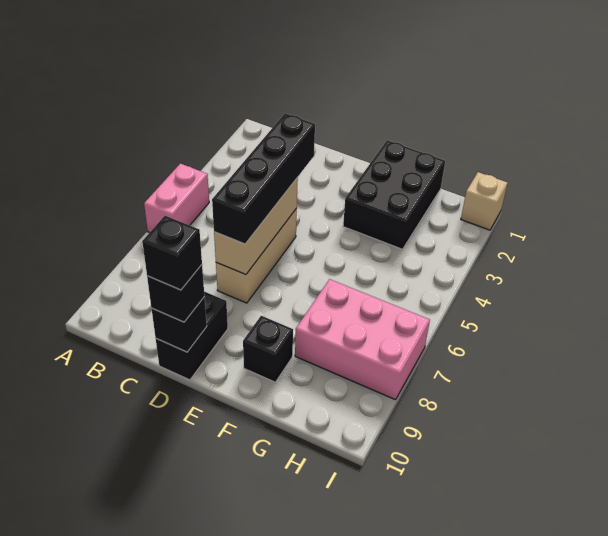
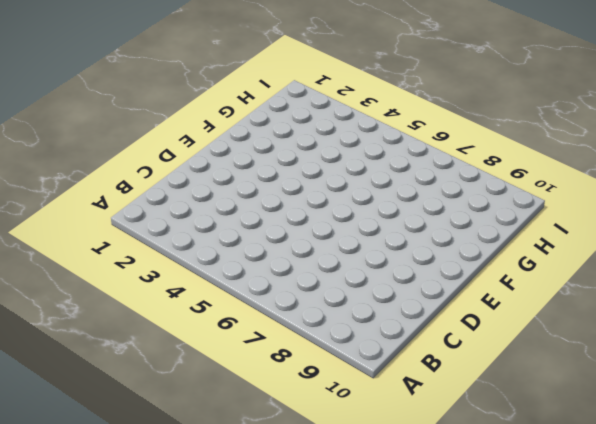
none -> pink 1x2 brick [144,163,209,233]
none -> tan 1x3 brick [216,209,297,303]
none -> black 1x2 brick [156,292,228,380]

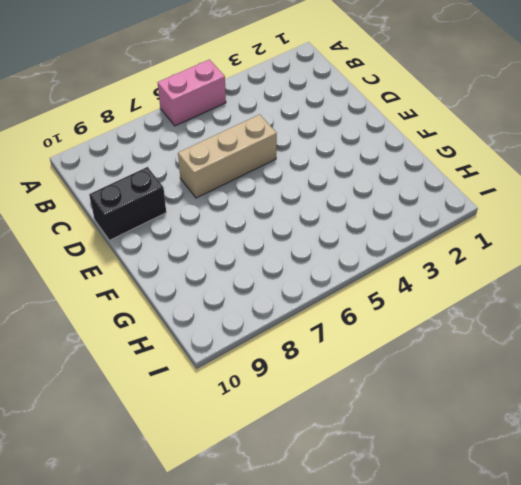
none -> black 2x3 brick [343,140,445,249]
none -> black 1x1 brick [243,316,293,382]
none -> pink 2x3 brick [295,279,430,400]

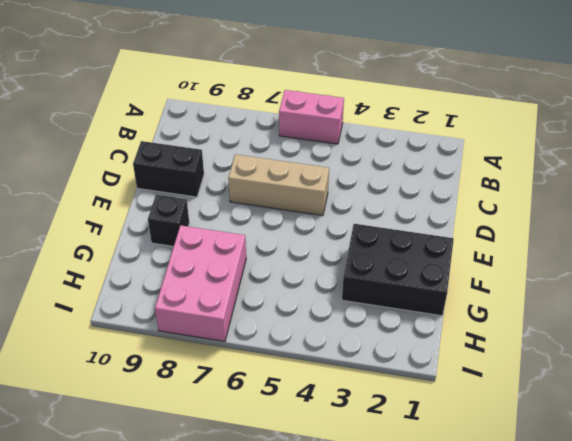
none -> tan 1x1 brick [461,172,507,230]
none -> tan 1x3 brick [214,178,298,275]
none -> black 1x1 brick [152,297,207,352]

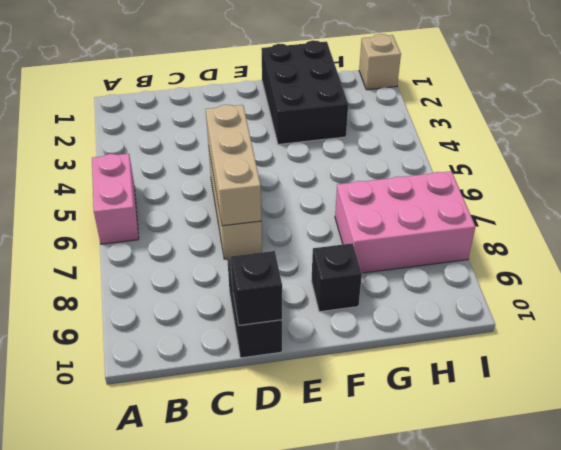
none -> black 1x4 brick [212,113,315,244]
none -> black 1x1 brick [147,265,204,322]
none -> black 1x1 brick [142,216,202,290]

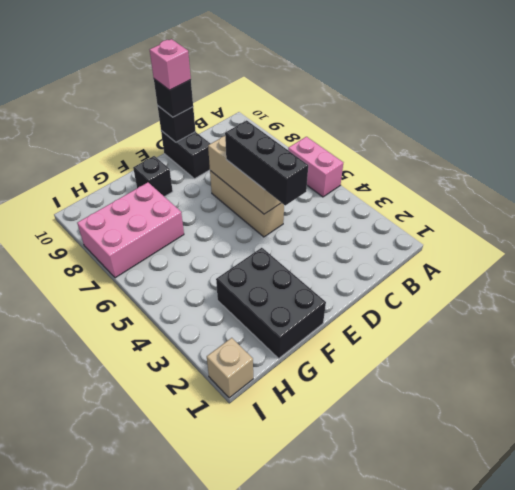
black 1x3 brick [225,120,308,205] -> black 1x4 brick [212,113,315,244]
pink 1x1 brick [150,39,191,90] -> black 1x1 brick [142,216,202,290]

